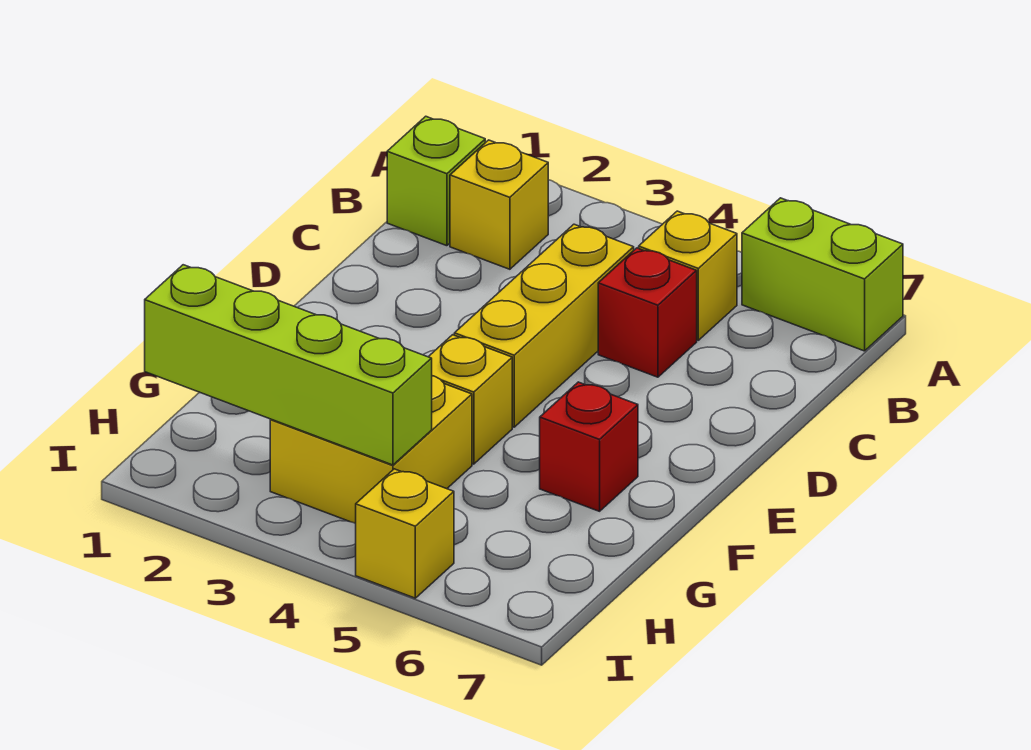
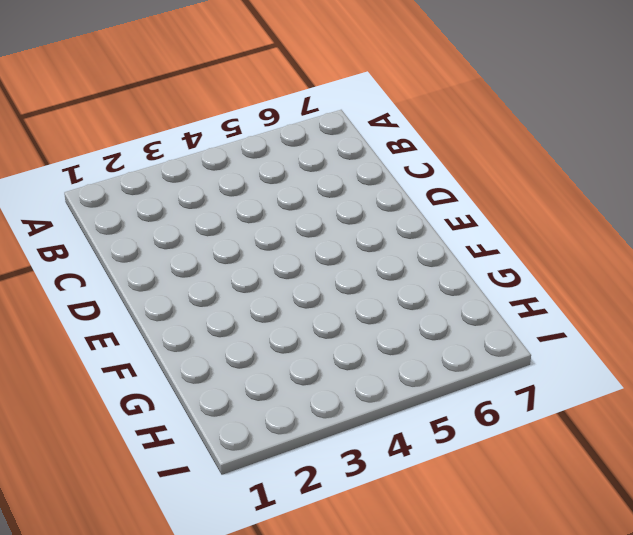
none -> lime 1x2 brick [742,198,903,351]
none -> lime 1x1 brick [387,116,485,246]

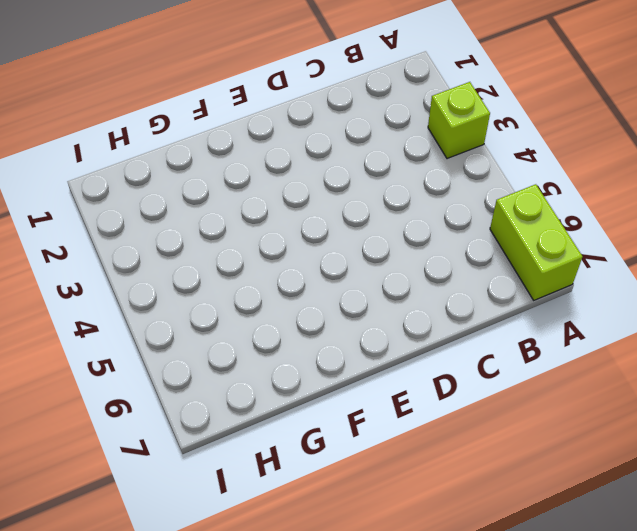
lime 1x1 brick [428,82,490,159] -> lime 1x1 brick moved to [387,116,485,246]
none -> yellow 1x1 brick [450,140,548,269]
none -> yellow 1x1 brick [639,211,737,340]

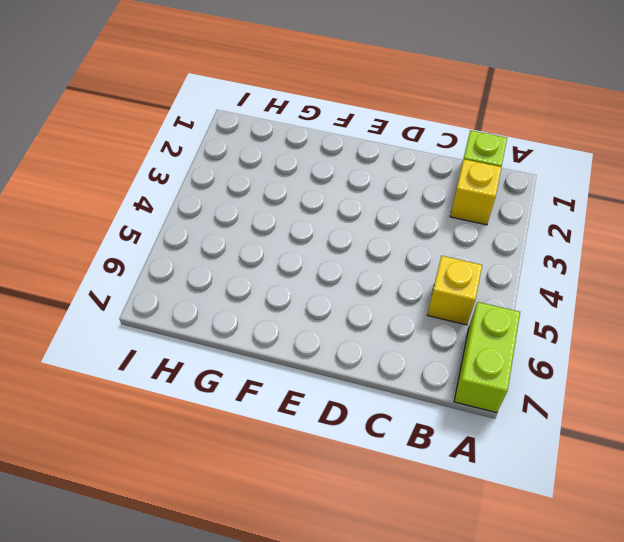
none -> yellow 1x3 brick [454,224,634,427]
none -> red 1x1 brick [598,248,697,377]

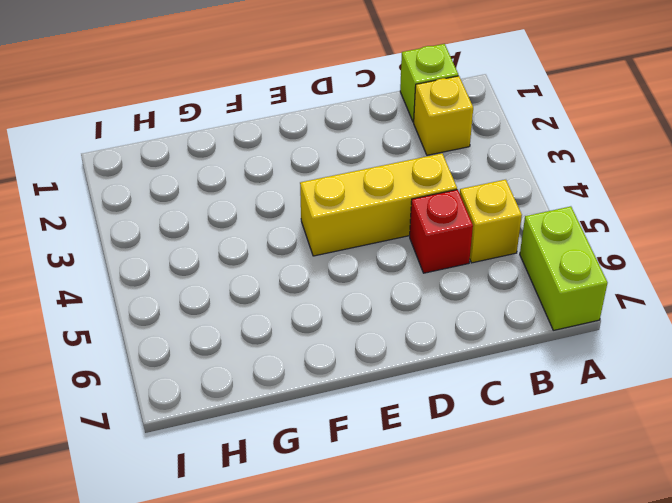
none -> yellow 1x1 brick [429,335,512,464]
none -> red 1x1 brick [540,382,638,511]

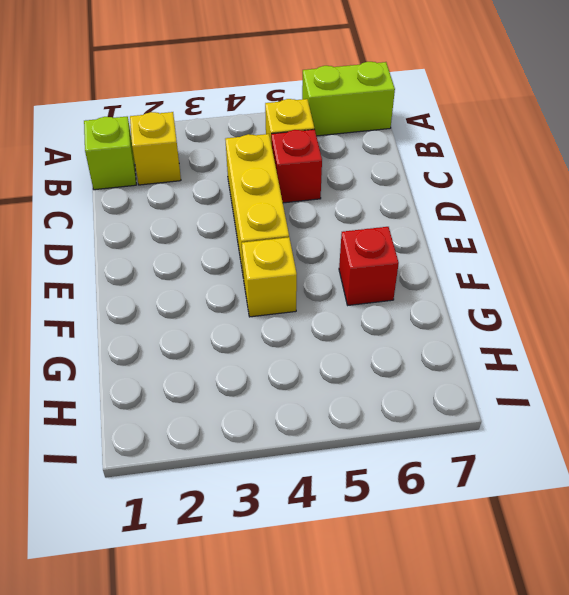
none -> yellow 2x2 brick [270,376,472,524]
none -> yellow 1x1 brick [356,469,454,598]

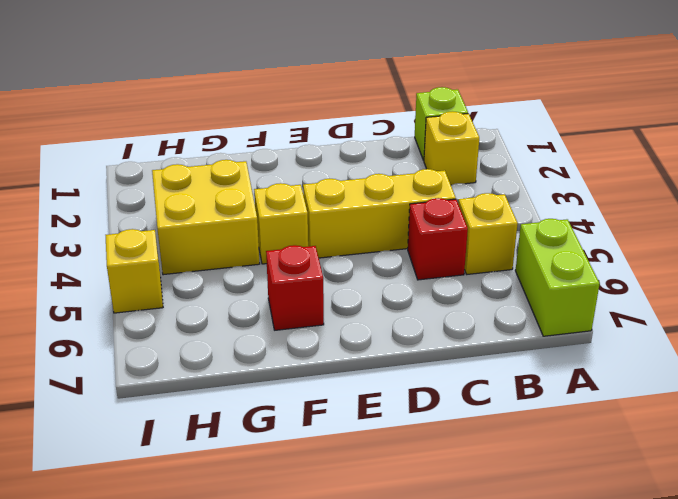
none -> lime 1x4 brick [145,265,432,465]

